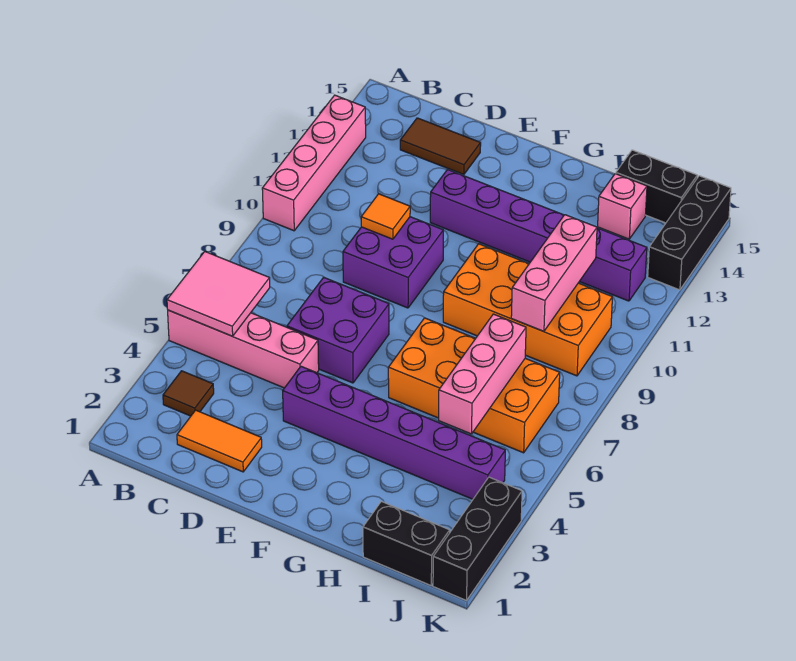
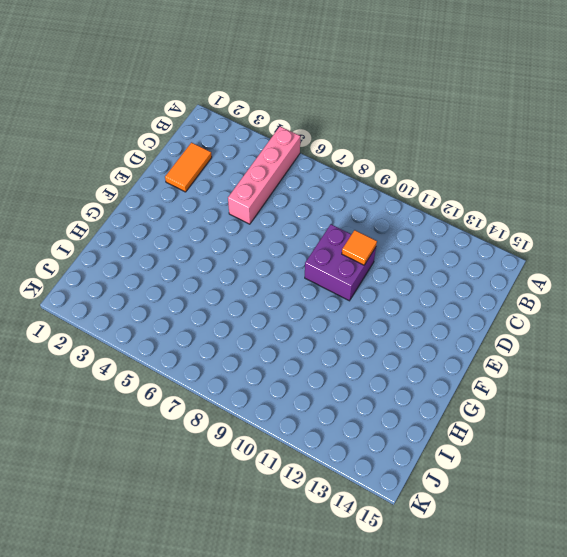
none -> pink 1x4 brick [262,95,366,231]
none -> brown 1x1 tile [163,371,214,416]
none -> brown 1x2 tile [400,118,481,175]

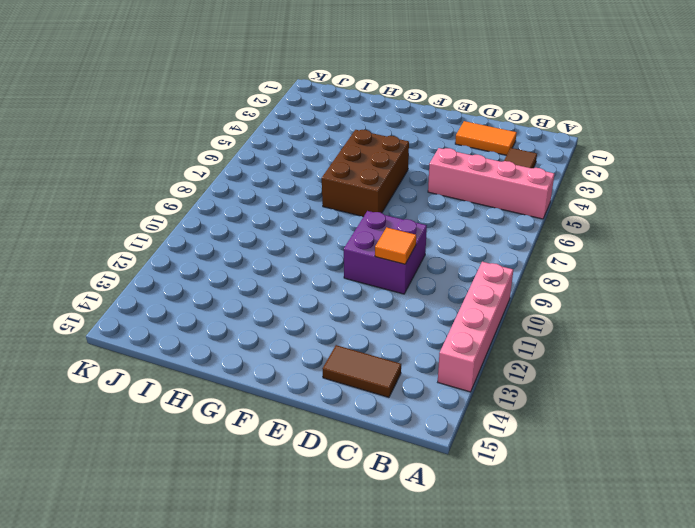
brown 2x3 brick [322,130,409,217] -> orange 2x4 brick [388,318,560,453]
none -> purple 2x2 brick [287,277,389,383]
none -> purple 1x6 brick [283,366,505,499]
none -> purple 1x6 brick [430,170,647,301]

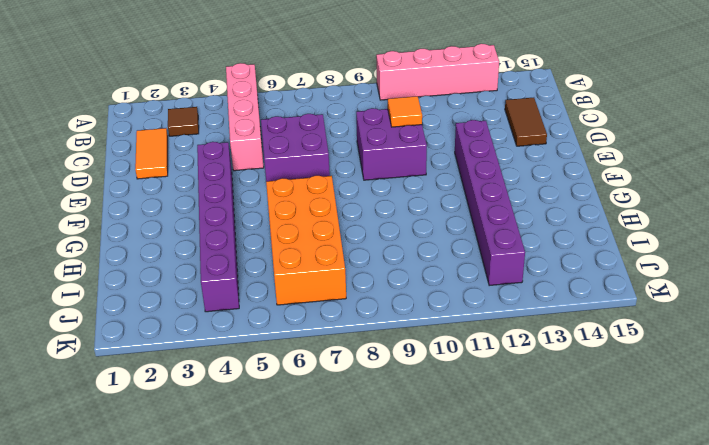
none -> orange 2x4 brick [443,244,612,376]
none -> black 1x2 brick [363,501,450,585]
none -> pink 1x1 brick [598,174,647,239]

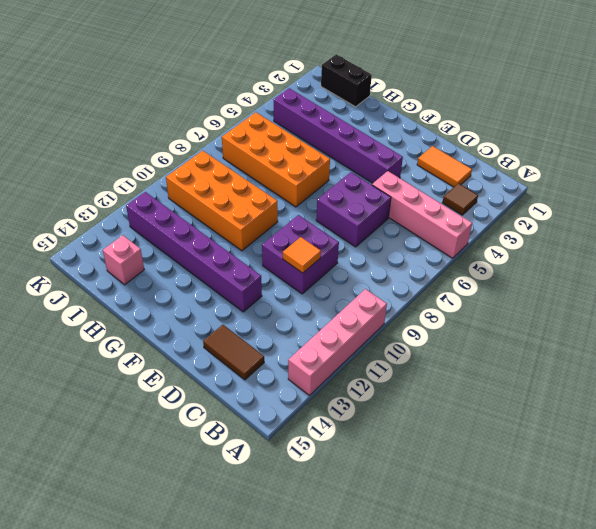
none -> black 1x2 brick [616,150,697,223]
none -> black 1x3 brick [433,477,522,600]
none -> black 1x3 brick [648,176,731,290]

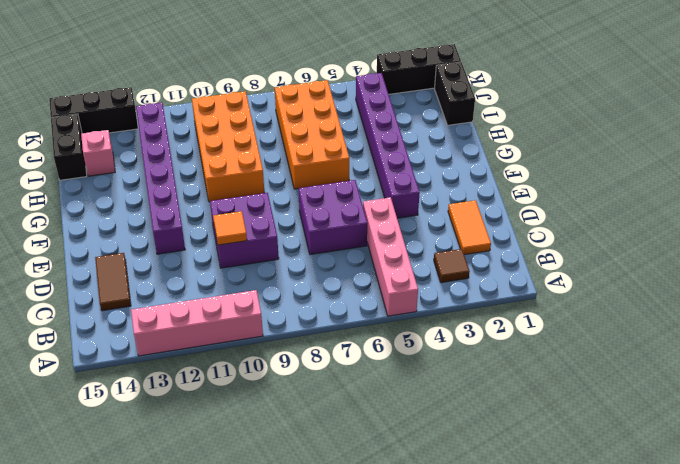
none -> pink 2x2 tile [167,252,270,336]
none -> pink 1x3 brick [439,314,526,434]
none -> pink 1x3 brick [511,215,597,331]

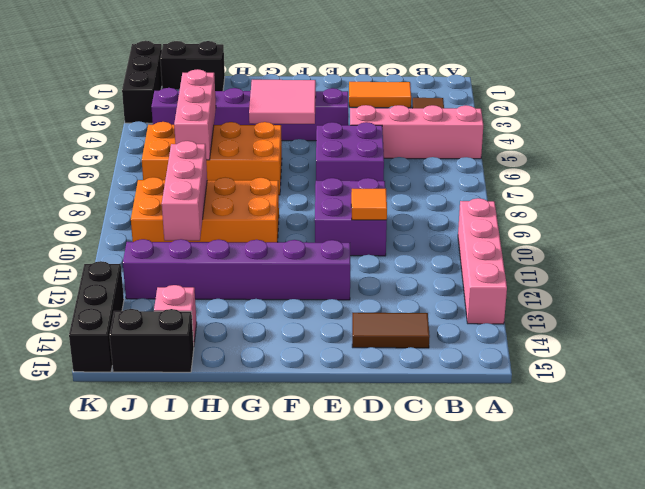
pink 2x2 tile [249,80,316,124] -> pink 2x2 tile moved to [167,252,270,336]

